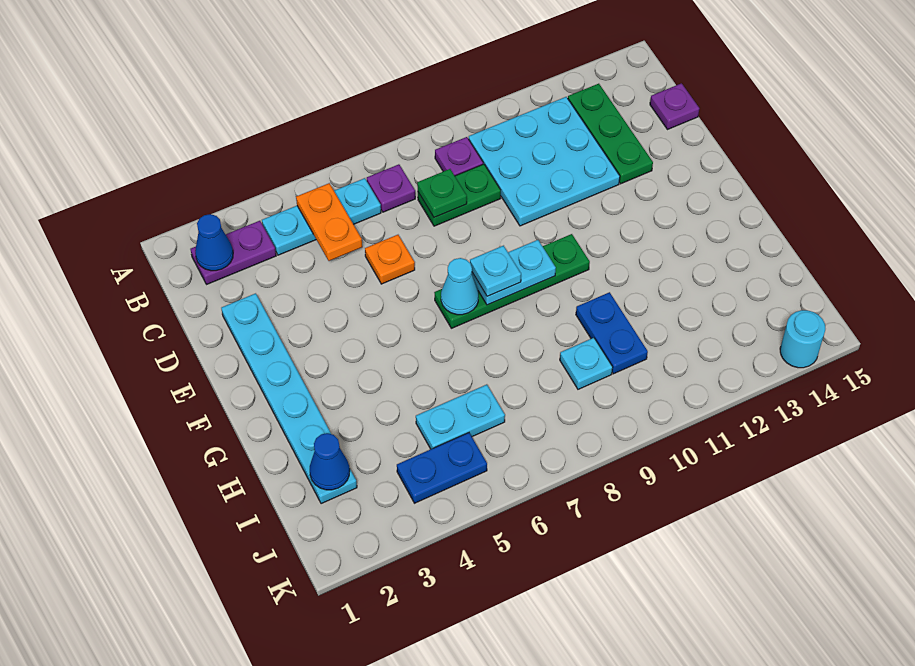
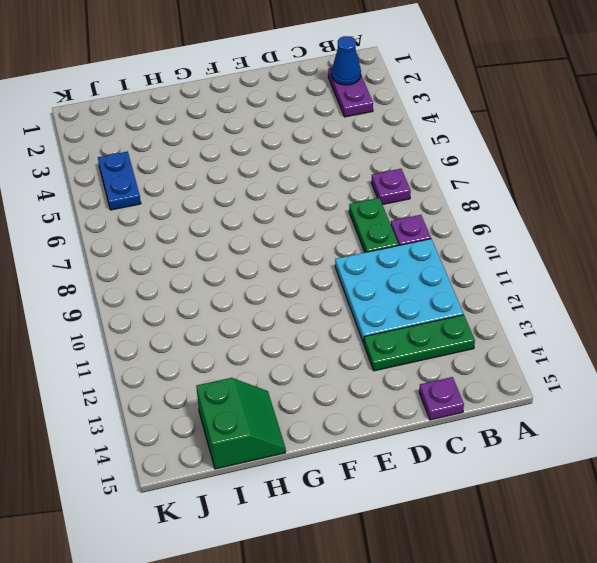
green 2x2 slope [196,378,286,469] -> none
none -> cyan 1x3 plate [262,178,381,255]
none -> cyan 1x6 plate [221,293,357,504]
none -> orange 1x1 plate [365,235,415,284]

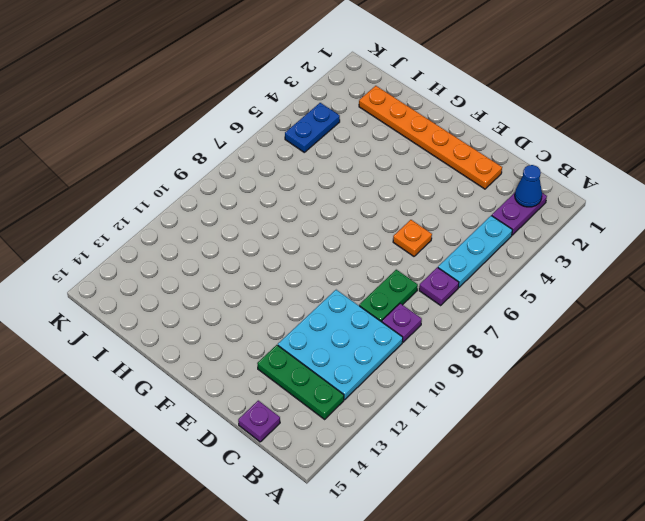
orange 1x6 plate [359,86,502,189] -> cyan 1x6 plate [221,293,357,504]
none -> green 1x4 plate [434,234,590,328]
none -> blue 1x2 plate [576,292,648,374]
none -> cyan 1x2 plate [416,385,505,449]

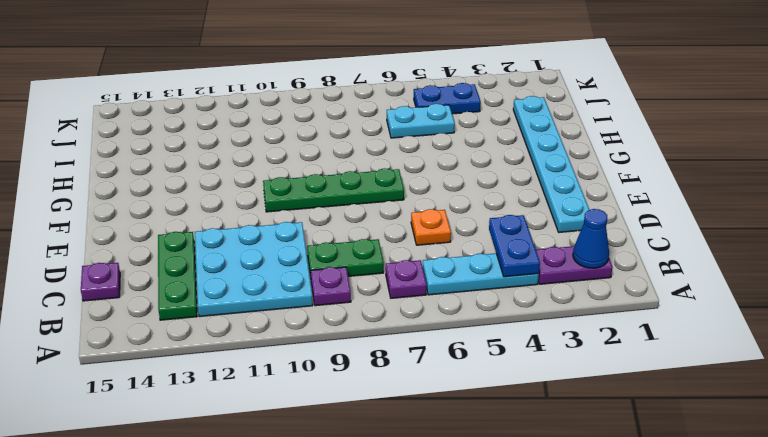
blue 1x2 plate [489,215,540,277] -> blue 1x2 plate moved to [576,292,648,374]
none -> cyan 1x1 plate [560,338,613,389]
none -> cyan 1x1 round brick [780,310,825,368]
none -> orange 1x2 plate [296,183,362,261]

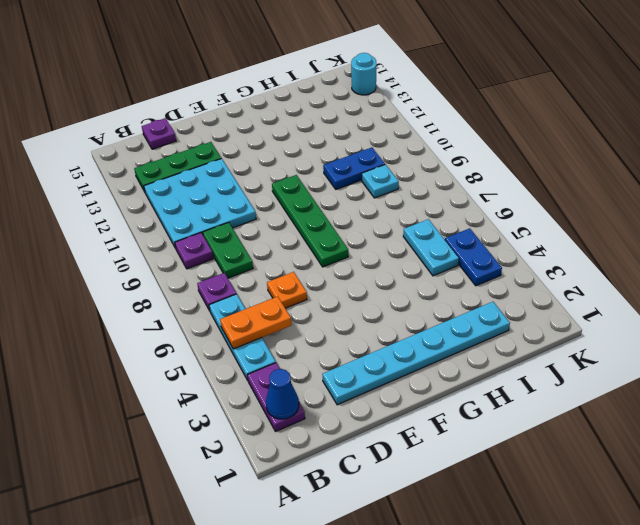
none -> green 1x1 plate [417,169,467,218]
none -> cyan 1x1 cone [441,258,478,315]
none -> cyan 1x2 plate [472,240,556,305]

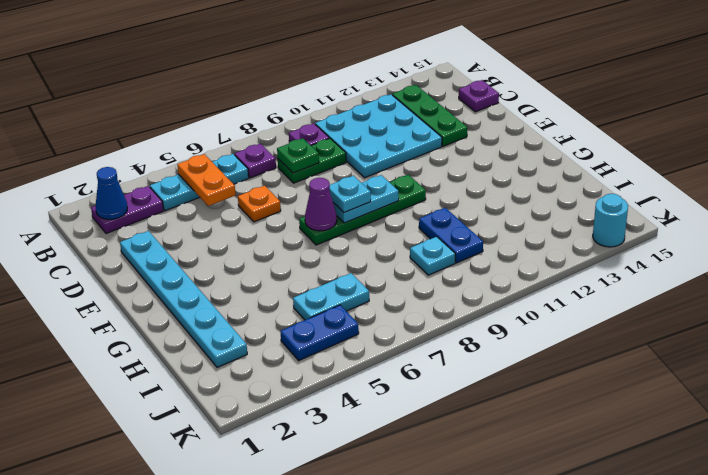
purple 1x1 cone [305,178,337,231] -> cyan 1x1 cone [441,258,478,315]
none -> blue 1x1 cone [310,433,350,490]

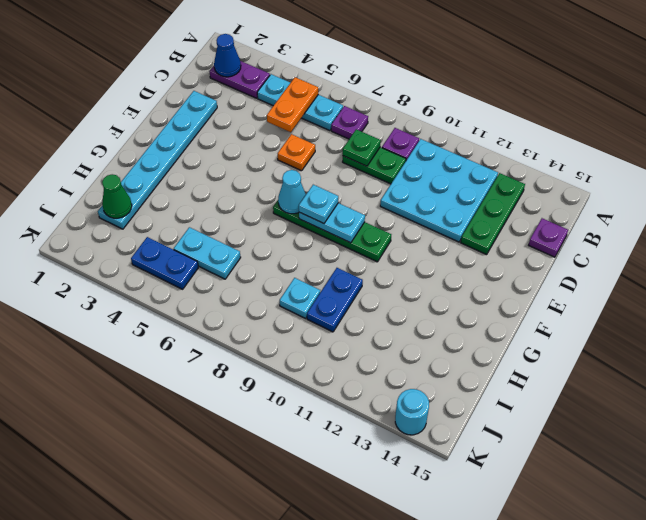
green 1x1 cone [102,174,132,218] -> blue 1x1 cone [310,433,350,490]

